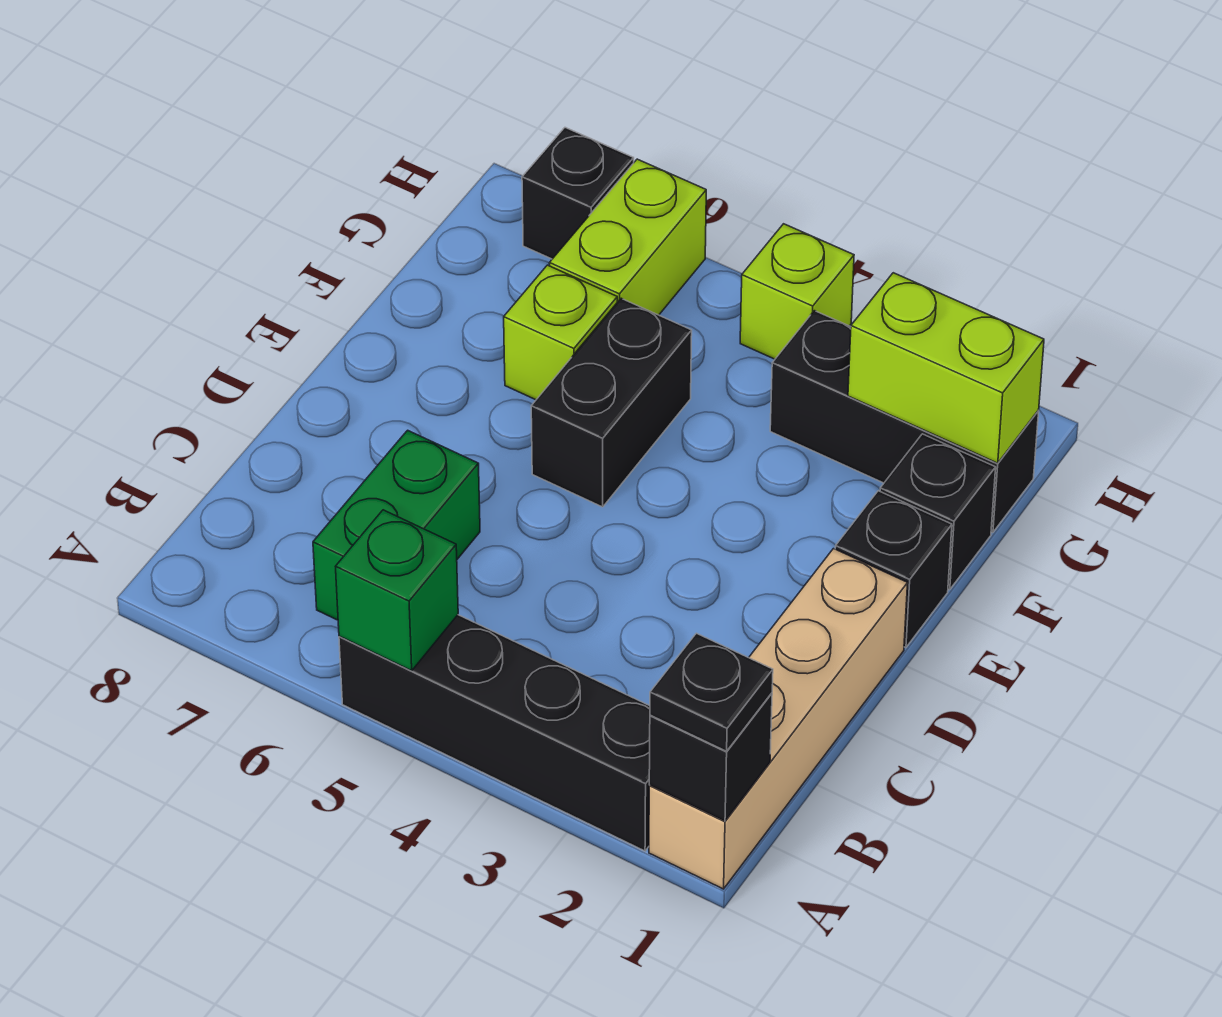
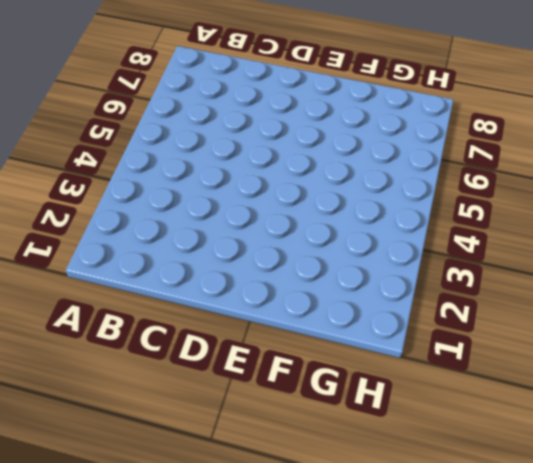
none -> tan 1x4 brick [649,549,908,889]
none -> black 1x4 brick [339,615,650,851]
none -> green 1x2 brick [313,430,480,620]

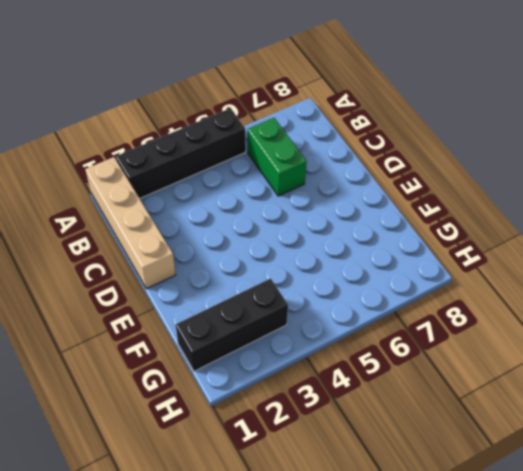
none -> black 1x1 brick [835,491,952,648]
none -> black 1x2 brick [531,298,692,507]
none -> black 1x1 brick [880,434,996,590]

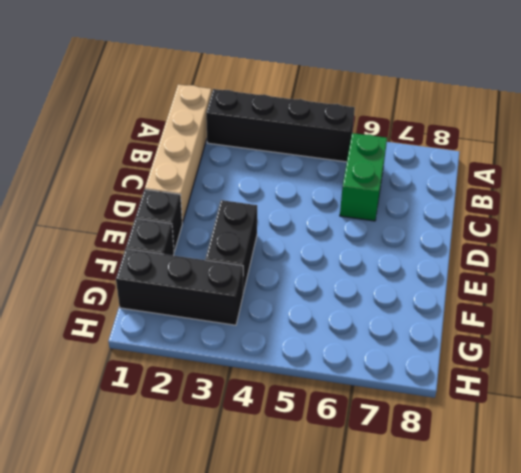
black 1x2 brick [205,200,257,293] -> black 1x2 brick moved to [531,298,692,507]
none -> lime 1x1 brick [504,265,617,400]
none -> lime 1x2 brick [549,159,706,315]
none -> lime 1x1 brick [740,224,854,359]

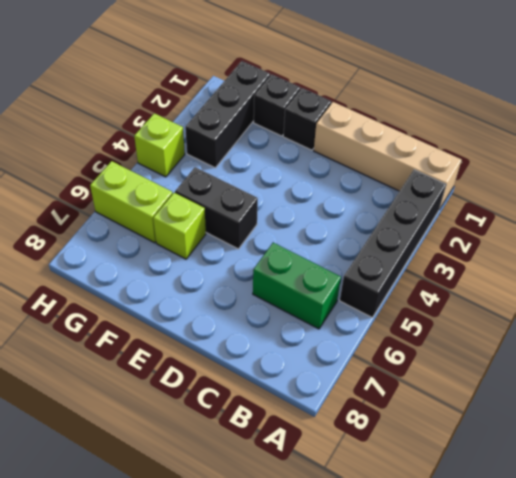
none -> black 1x1 brick [522,128,634,259]
none -> black 1x1 brick [649,693,772,821]
none -> green 1x1 brick [336,510,458,671]

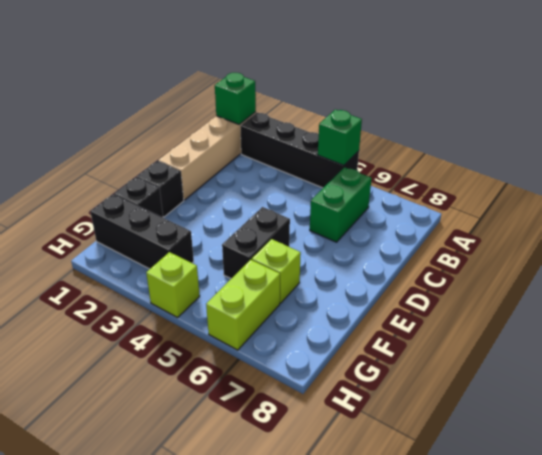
green 1x1 brick [215,73,256,124] -> black 1x1 brick [649,693,772,821]
none -> black 1x1 brick [522,128,634,259]
none -> lime 1x2 brick [848,273,1044,463]
none -> black 1x1 plate [650,633,773,751]

